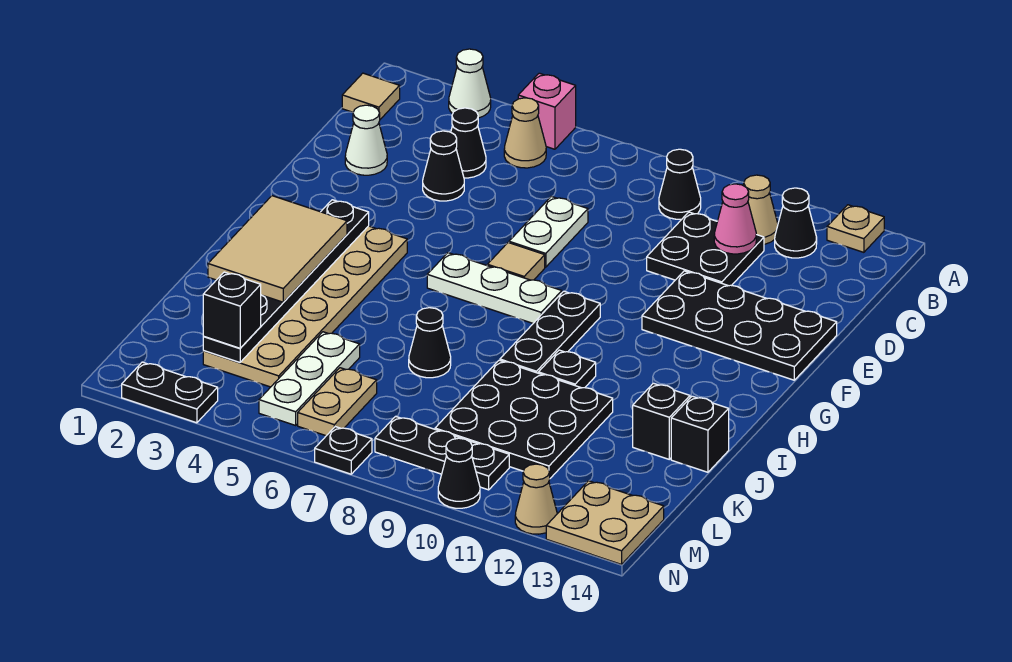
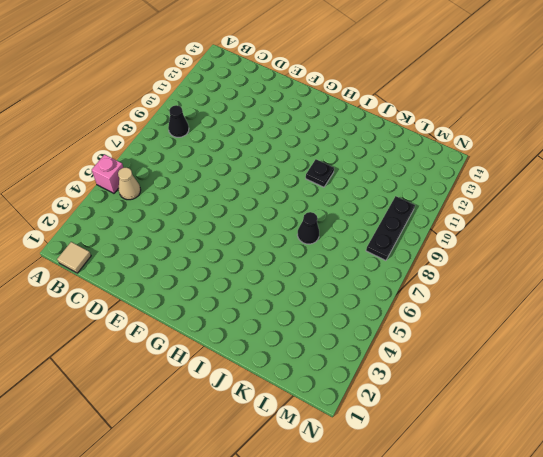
none -> white 1x1 cone [449,49,491,118]
none -> tan 1x1 plate [827,205,884,252]
none -> tan 1x1 cone [744,175,778,244]
none -> black 1x1 cone [775,188,817,258]

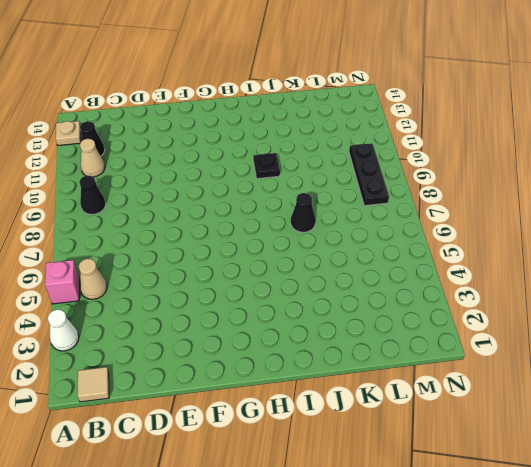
none -> black 1x1 cone [451,108,486,178]
none -> black 2x2 plate [647,212,764,286]
none -> white 1x1 cone [345,105,387,175]
none -> black 1x1 cone [423,131,464,201]

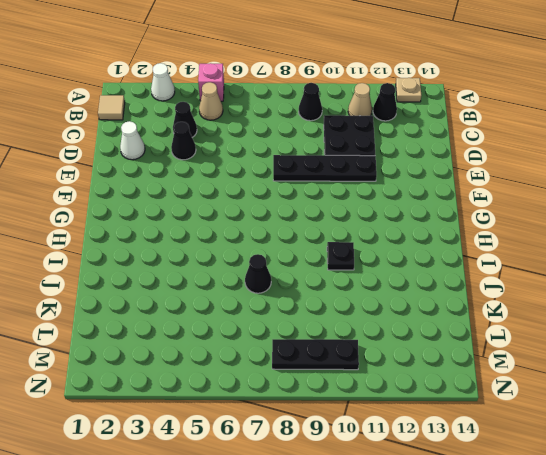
black 1x4 plate [273,155,377,181] -> black 2x4 plate [642,271,837,380]
none -> white 1x2 plate [509,196,588,267]
none -> tan 1x1 tile [487,243,545,280]
none -> tan 2x6 plate [203,226,407,387]
none -> white 1x3 plate [427,253,562,323]

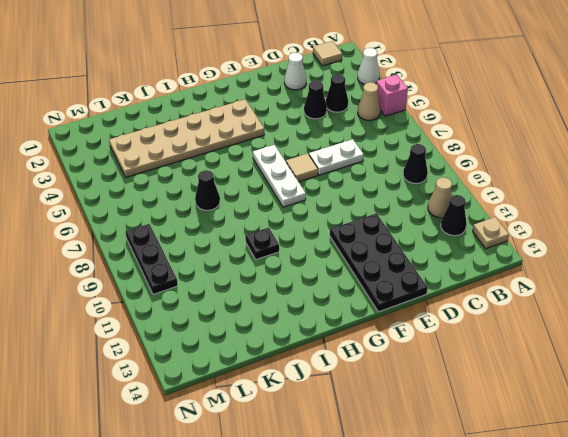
none -> black 2x2 plate [647,212,764,286]
none -> black 1x3 plate [500,291,600,373]
none -> black 3x3 plate [435,360,613,478]
none -> black 1x1 brick [633,383,690,459]

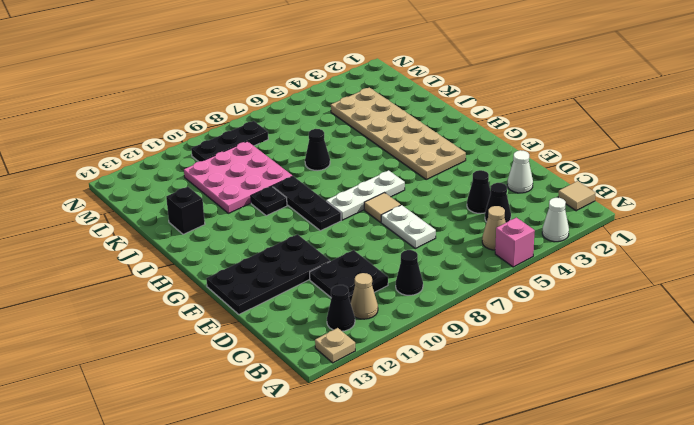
pink 3x3 plate [184,141,292,213] -> black 3x3 plate [435,360,613,478]
none -> black 1x1 brick [671,396,729,472]
none -> white 1x3 plate [259,332,360,425]
none -> tan 1x2 plate [298,368,377,436]
none -> tan 2x2 plate [546,481,664,564]

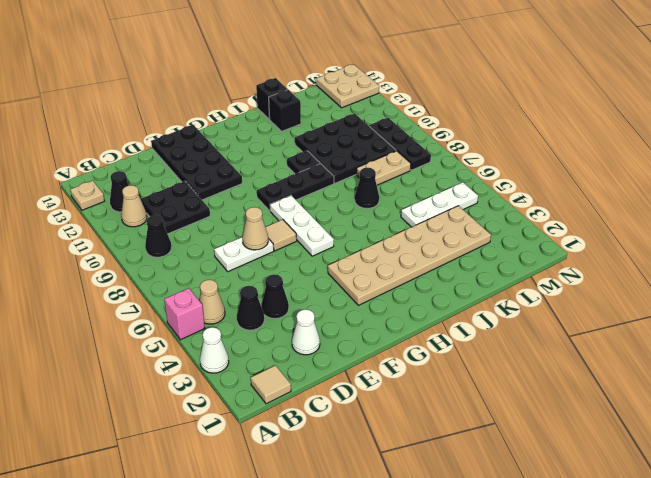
tan 1x1 cone [242,207,268,250] -> tan 1x1 cone moved to [515,464,557,534]
tan 1x2 plate [357,151,411,185] -> tan 1x2 plate moved to [298,368,377,436]
none -> black 1x2 plate [122,362,218,423]
none -> black 1x1 plate [315,427,372,474]
none -> black 1x1 cone [438,438,480,508]
none -> pink 1x1 cone [714,184,756,254]

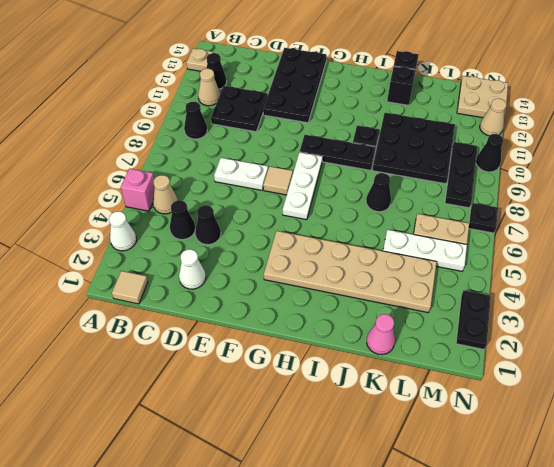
pink 1x1 cone [367,314,395,355] -> pink 1x1 cone moved to [714,184,756,254]
none -> black 1x6 plate [203,200,369,362]
none -> tan 2x3 tile [208,196,347,302]
none -> black 1x1 brick [203,272,261,348]

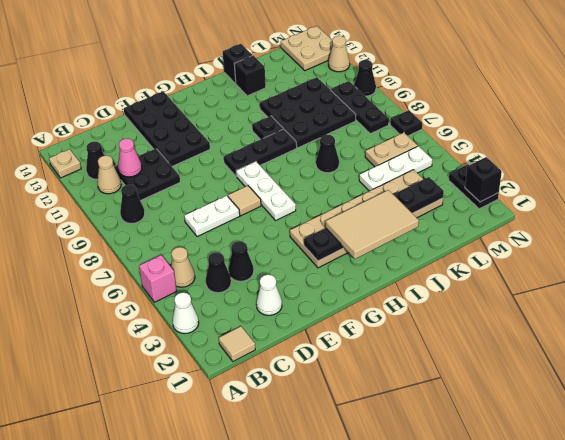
black 1x1 brick [465,157,502,202] -> black 1x1 brick moved to [203,272,261,348]

